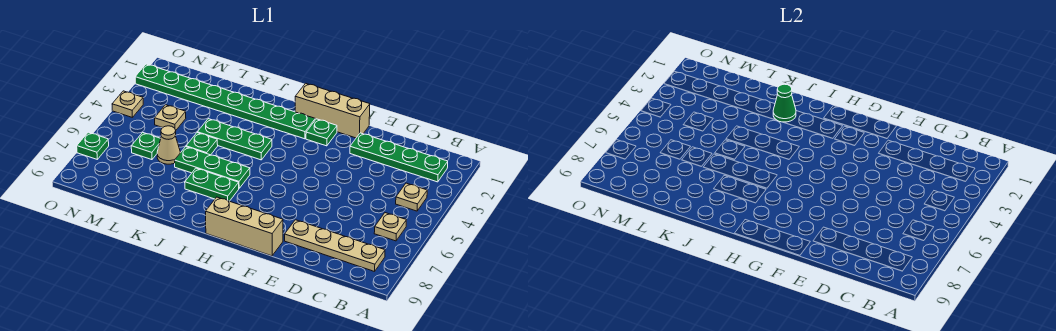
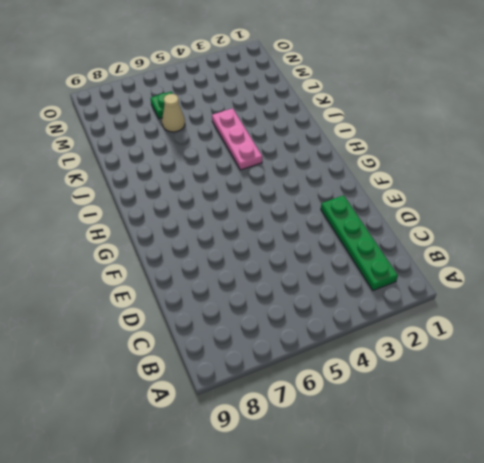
pink 1x3 plate [212,108,262,170] -> green 1x3 plate [197,119,272,160]
none -> tan 1x1 plate [396,183,427,211]
none -> tan 1x1 plate [374,213,406,241]
none -> tan 1x4 plate [285,220,385,272]

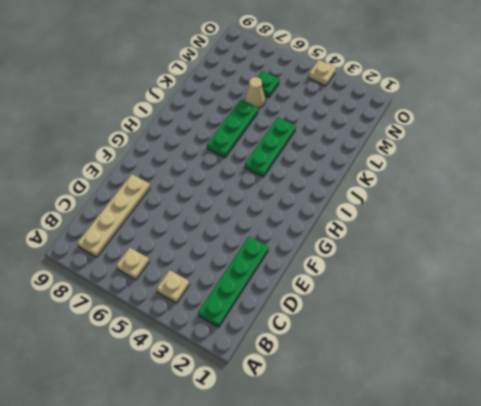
none -> tan 1x3 brick [295,83,370,138]
none -> tan 1x3 brick [206,197,283,256]
none -> green 1x1 plate [306,119,337,146]

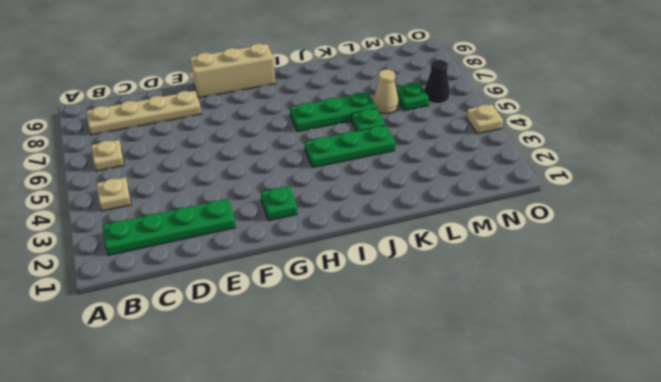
black 1x1 cone [424,60,450,104] -> none
none -> tan 1x3 brick [295,83,370,138]
none -> green 1x8 plate [135,64,315,139]
none -> green 1x2 plate [185,168,239,201]

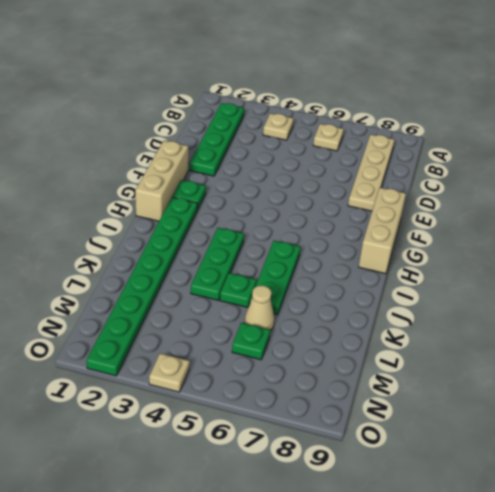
none -> green 1x2 plate [185,168,239,201]
none -> tan 1x1 plate [155,105,186,130]
none -> green 1x1 plate [77,132,109,159]

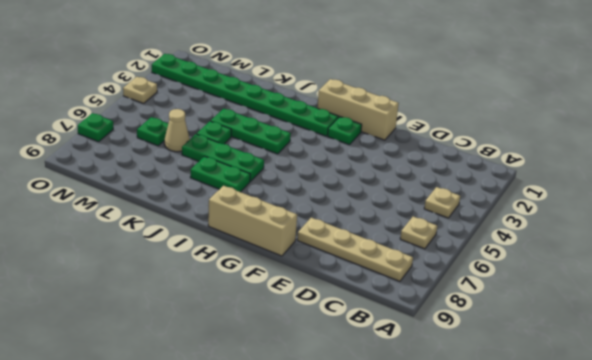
none -> green 1x4 plate [350,133,448,182]
none -> tan 1x1 plate [155,105,186,130]
none -> green 1x1 cone [773,84,796,122]

